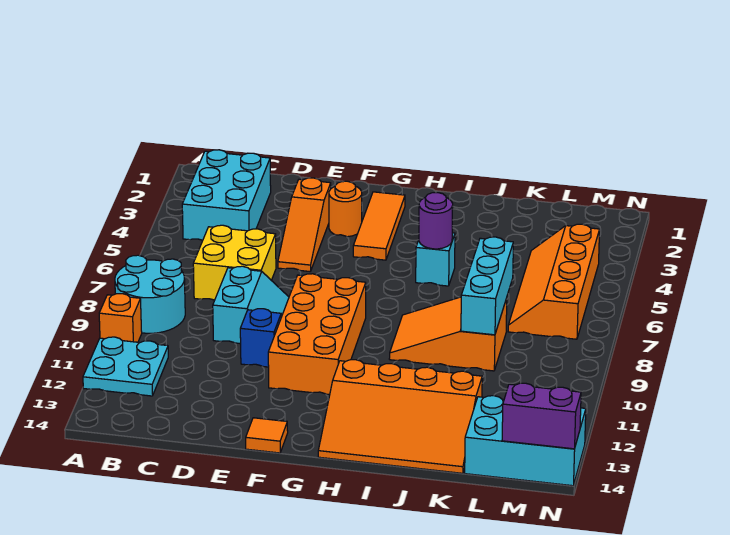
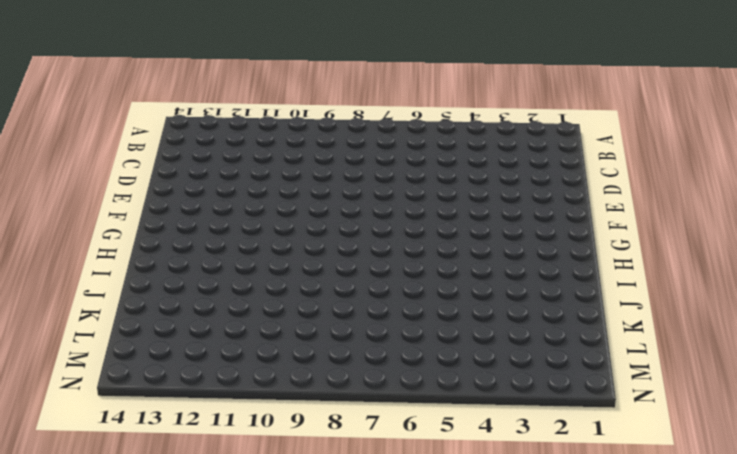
none -> cyan 2x2 round brick [115,255,185,333]
none -> orange 1x1 brick [99,294,142,342]
none -> cyan 2x2 plate [83,337,168,396]

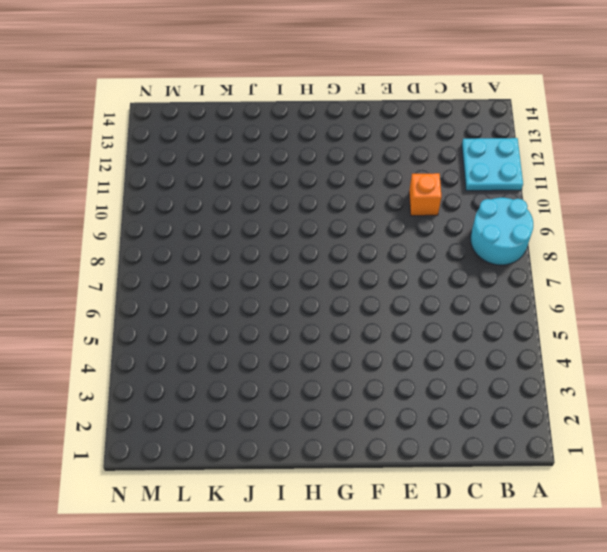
orange 1x1 brick [409,173,442,216] -> orange 1x1 brick moved to [99,294,142,342]
none -> cyan 2x3 brick [182,150,271,240]
none -> yellow 2x2 brick [193,225,276,300]
none -> cyan 2x2 slope [213,266,289,344]

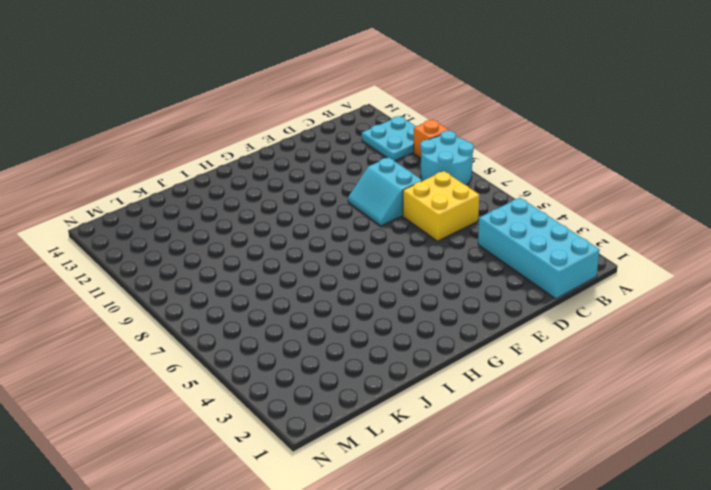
cyan 2x4 brick [478,198,600,299] -> cyan 2x3 brick [182,150,271,240]
none -> orange 1x3 slope [278,178,331,271]
none -> blue 1x1 brick [240,309,281,367]
none -> orange 1x1 round brick [329,181,362,237]

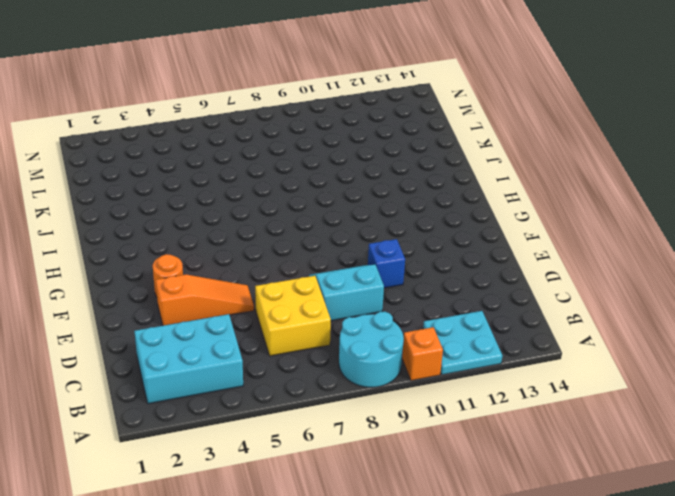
none -> orange 2x4 brick [268,274,366,395]
none -> orange 1x1 tile [246,418,288,453]
none -> orange 1x3 tile [353,192,405,260]

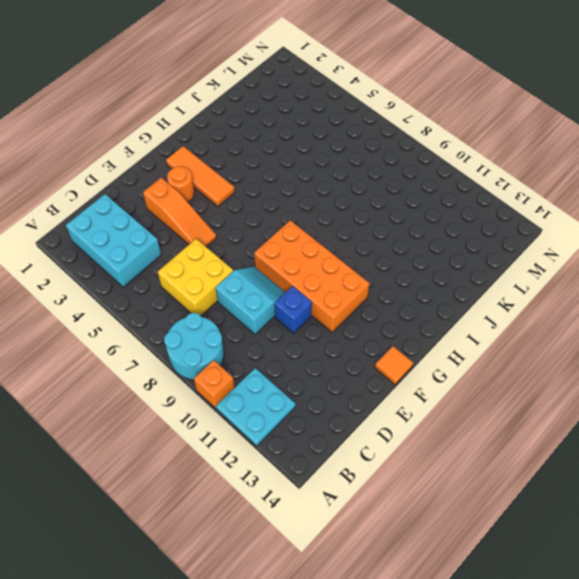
none -> orange 3x4 slope [318,360,482,473]
none -> cyan 1x1 brick [416,233,455,286]
none -> orange 2x3 slope [389,297,507,371]

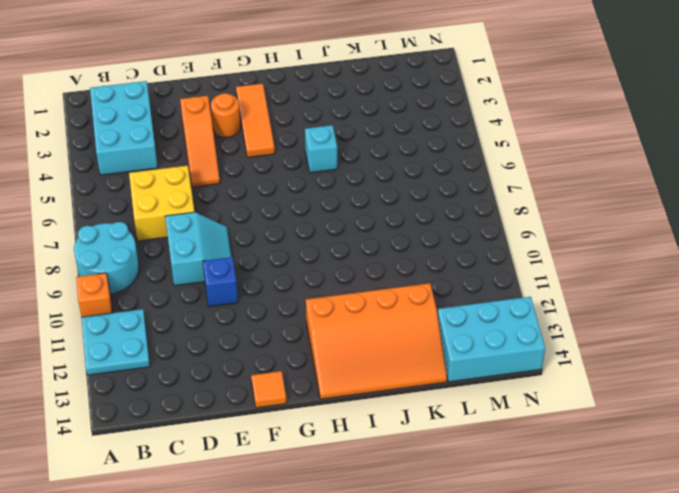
none -> orange 2x4 brick [268,274,366,395]
none -> orange 2x3 slope [389,297,507,371]
none -> orange 2x4 slope [508,224,600,339]

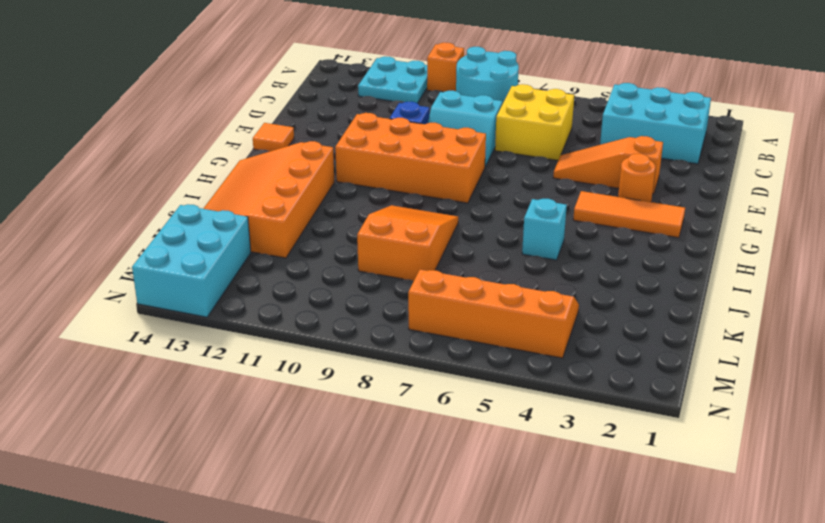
none -> purple 1x1 round brick [419,193,453,249]
none -> cyan 1x3 brick [461,237,513,335]
none -> purple 1x2 brick [502,383,581,449]

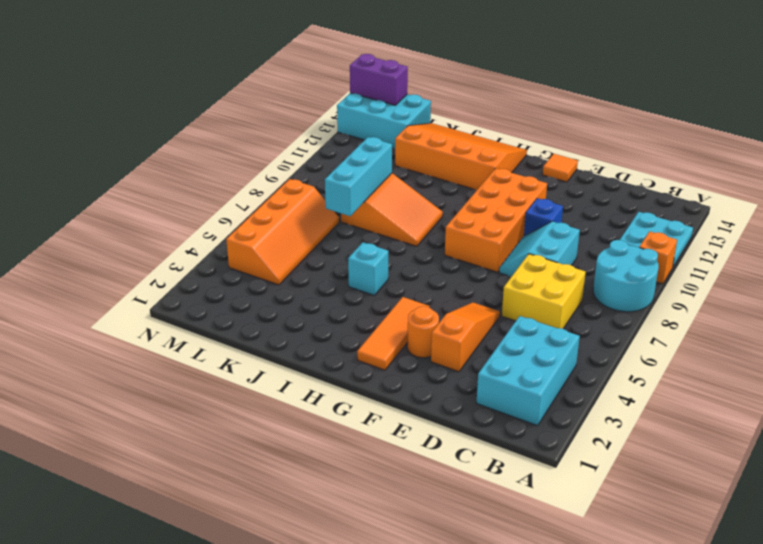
none -> purple 1x1 round brick [419,193,453,249]

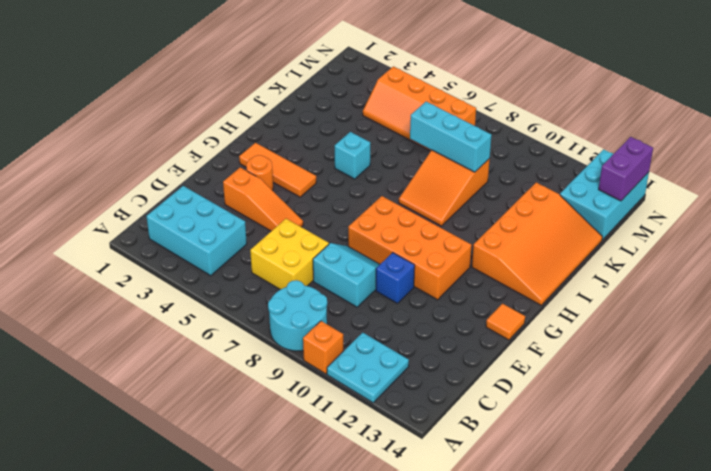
none -> purple 1x1 round brick [419,193,453,249]

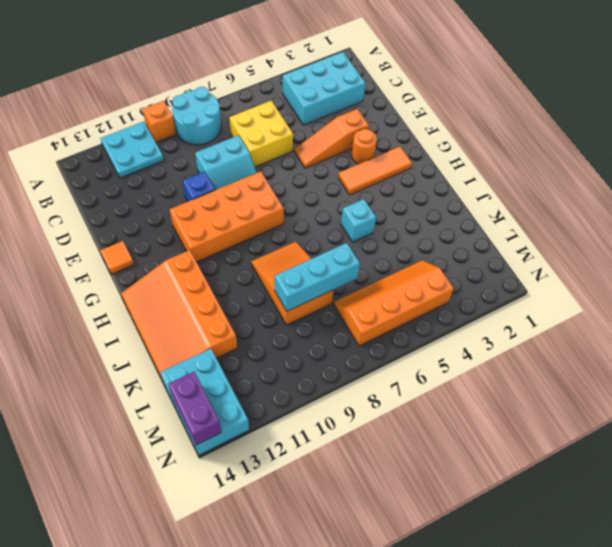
none -> purple 1x1 round brick [419,193,453,249]

